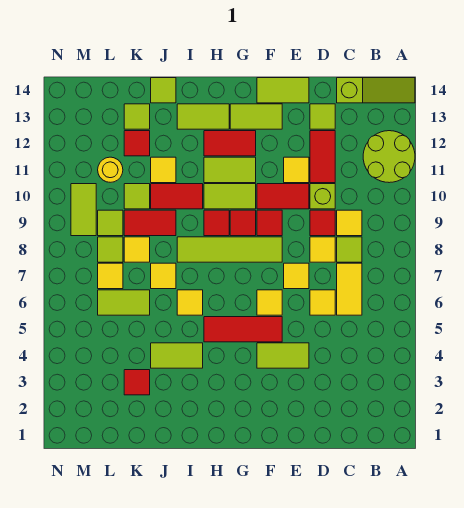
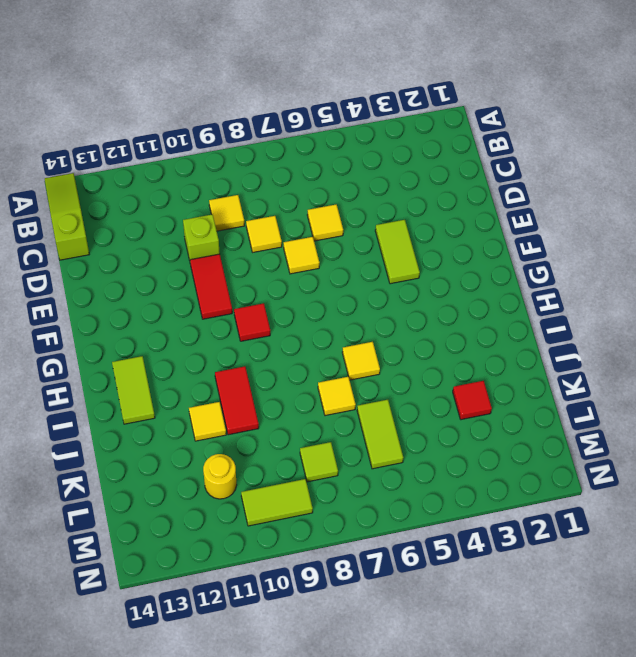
none -> lime 2x2 round brick [363,131,415,183]
none -> yellow 1x2 tile [337,263,362,315]
none -> lime 1x1 tile [337,237,362,262]
none -> red 1x1 tile [310,210,335,236]

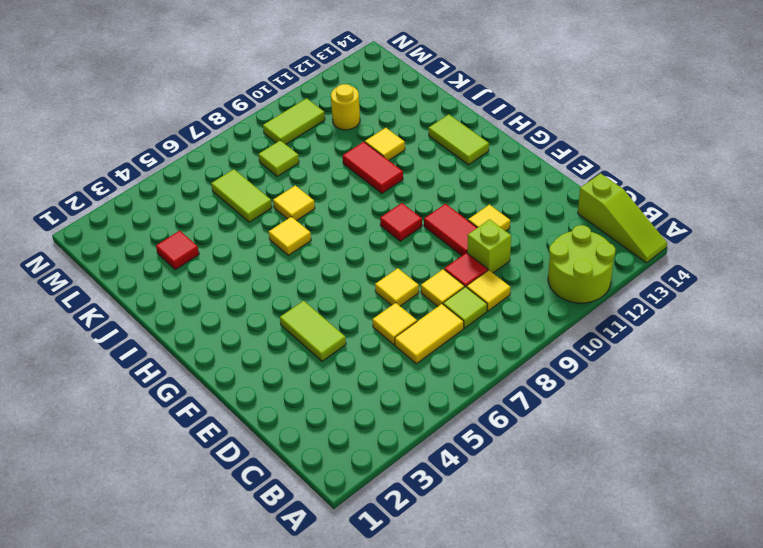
none -> red 1x2 tile [310,131,335,183]
none -> lime 1x1 tile [310,104,335,129]
none -> lime 1x2 tile [257,78,309,103]
none -> red 1x3 tile [204,317,282,342]

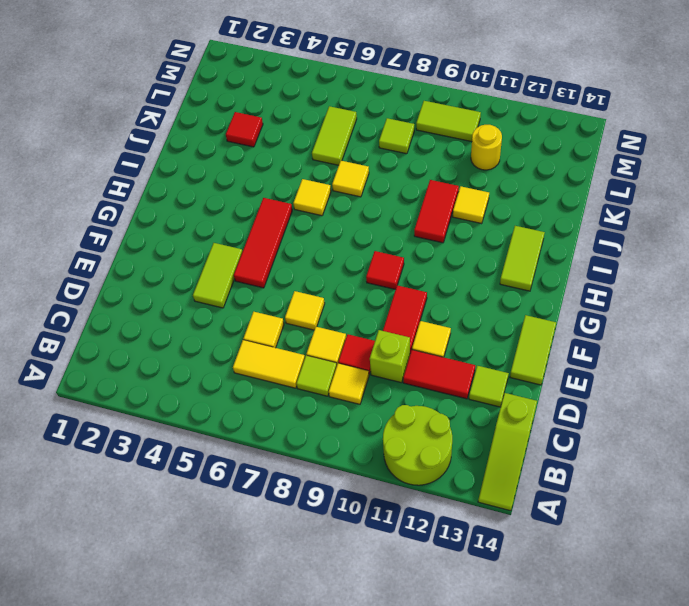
none -> yellow 1x1 tile [257,290,282,315]
none -> lime 1x4 tile [177,237,282,262]
none -> red 1x1 tile [257,210,282,236]
none -> lime 1x2 tile [230,104,282,129]

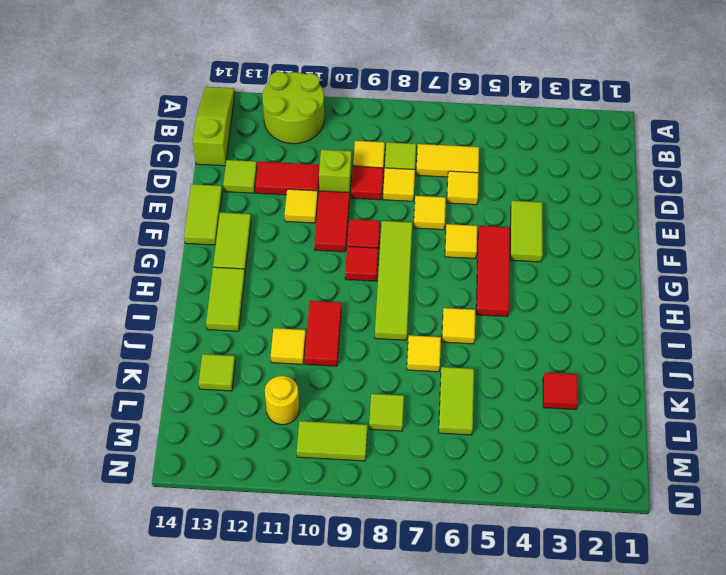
none -> lime 1x2 tile [204,184,256,209]
none -> lime 1x2 tile [204,157,256,183]
none -> red 1x2 tile [204,131,256,156]
none -> red 1x1 tile [204,210,229,236]

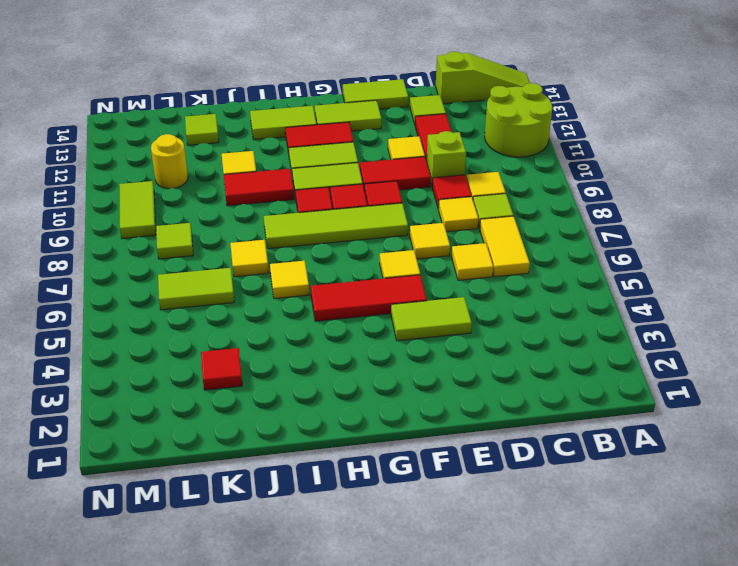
none -> lime 1x2 tile [151,343,203,368]
none -> red 1x2 tile [124,210,176,236]
none -> lime 1x1 tile [151,78,176,103]
none -> yellow 1x1 tile [124,237,150,262]

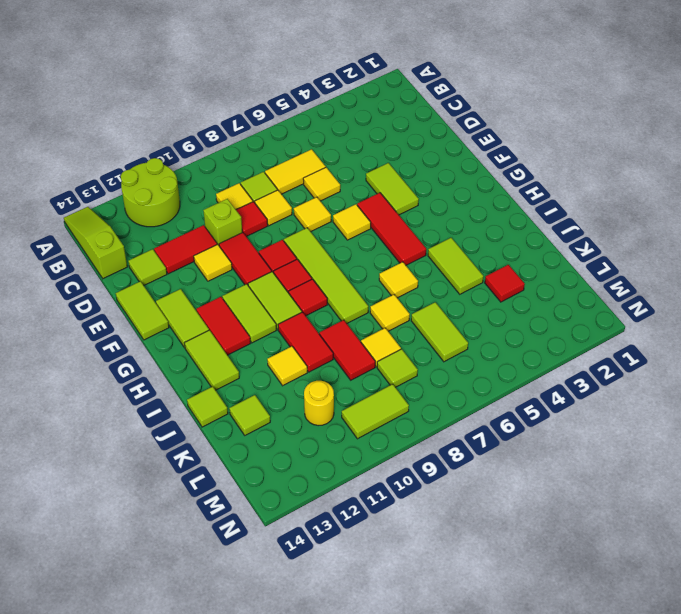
none -> lime 1x1 tile [124,184,150,209]
none -> red 1x1 tile [124,131,150,156]
none -> yellow 1x1 tile [98,263,123,289]
none -> lime 1x1 tile [98,210,123,236]

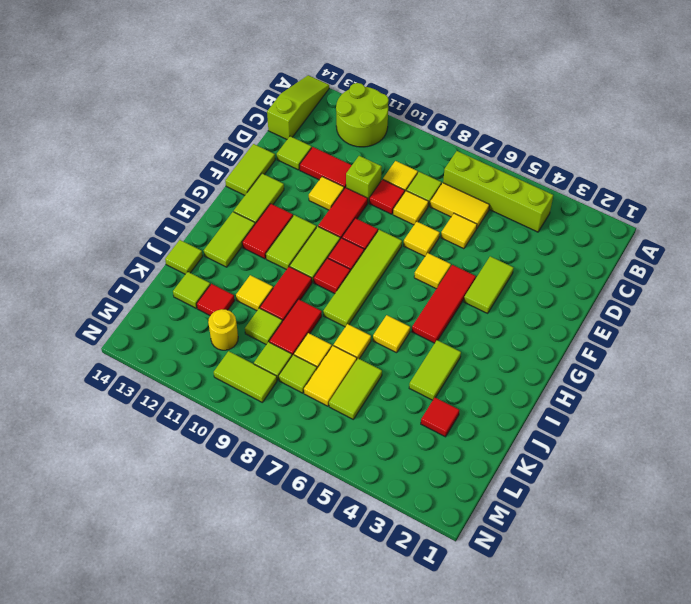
lime 1x4 brick [443,151,553,232] -> none
yellow 1x2 tile [304,346,357,406] -> yellow 1x1 tile [98,263,123,289]

